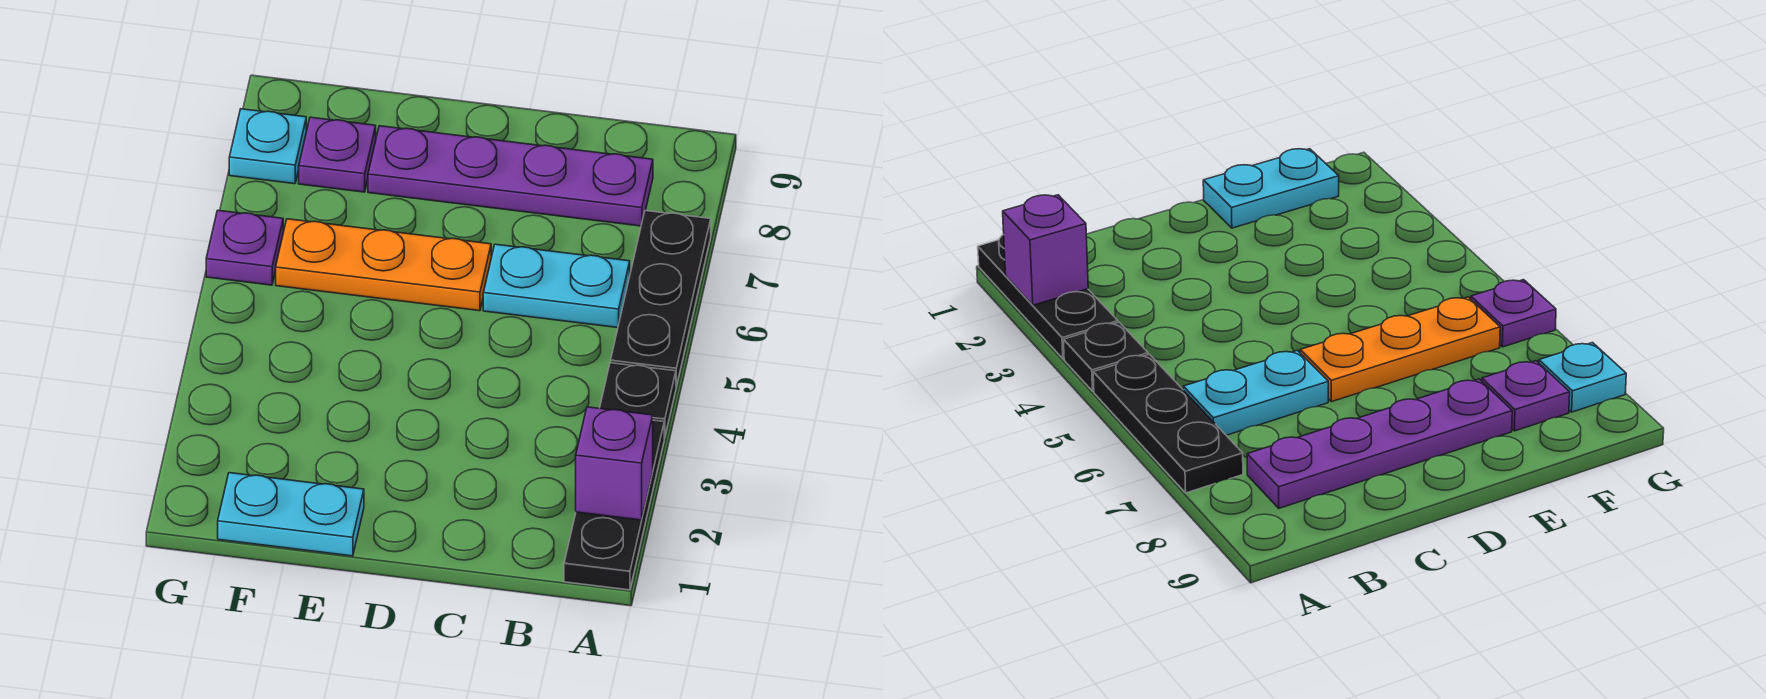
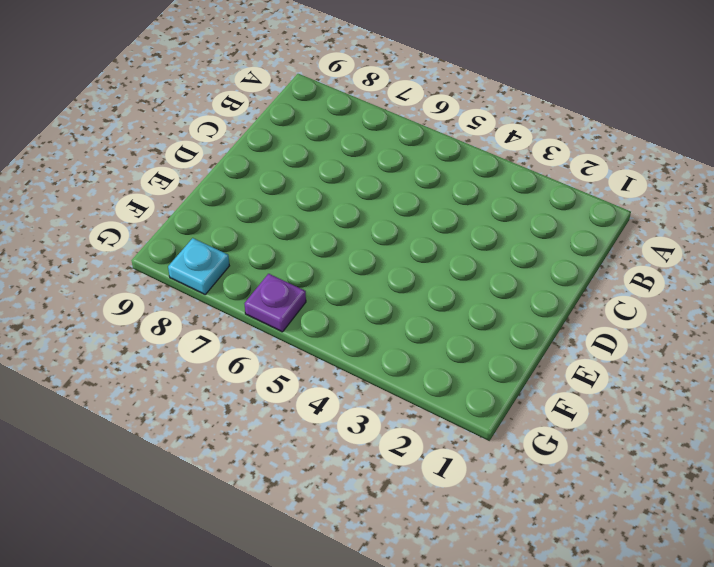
none -> black 1x3 plate [564,420,664,590]
none -> black 1x1 plate [600,363,676,438]

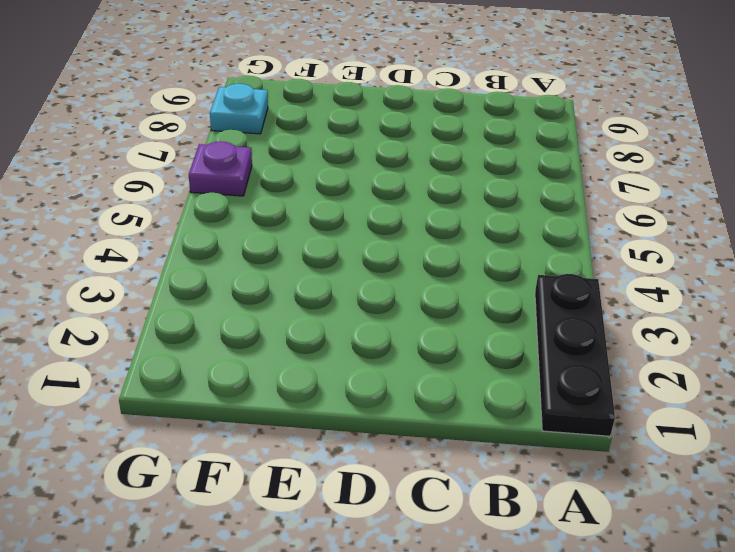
none -> black 1x1 plate [600,363,676,438]
none -> black 1x3 plate [611,211,711,387]

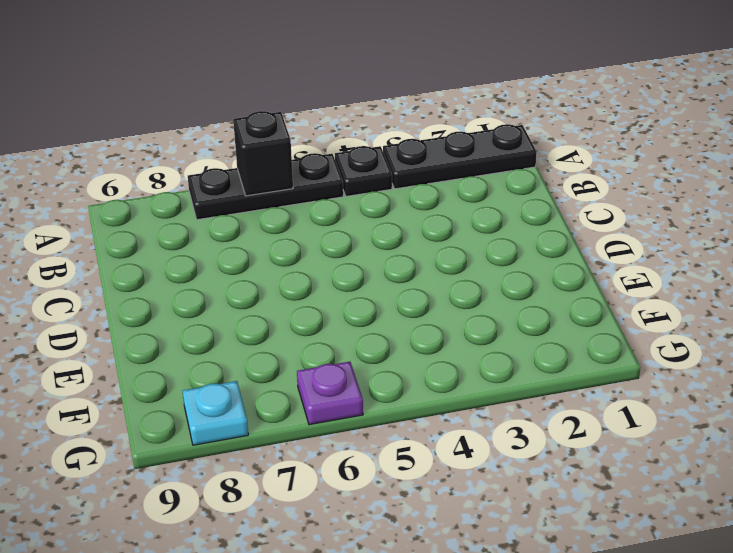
black 1x1 brick [233,111,293,196] -> none
none -> cyan 1x2 plate [483,244,630,328]
none -> purple 1x4 plate [368,126,653,226]

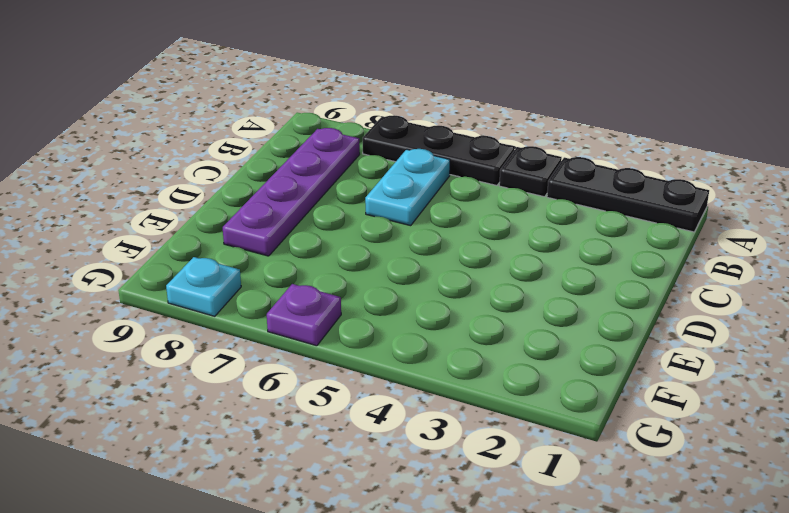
none -> orange 1x3 plate [276,219,491,311]
none -> cyan 1x2 plate [218,473,364,556]

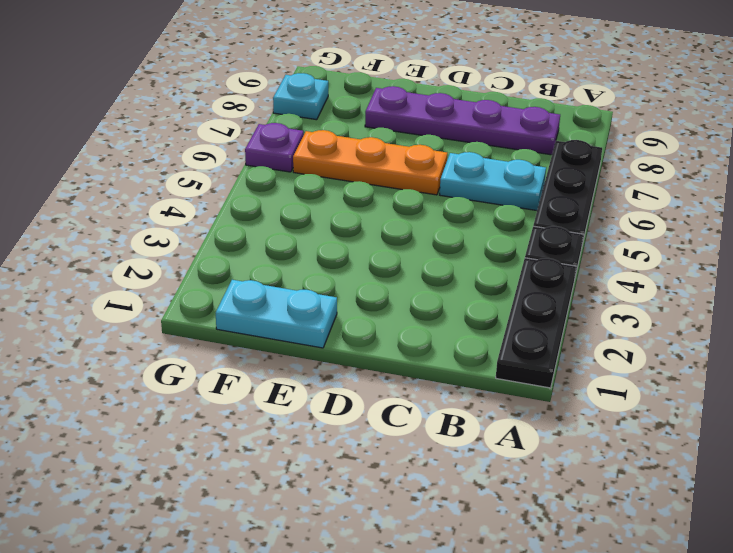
none -> purple 1x1 plate [299,117,376,192]
none -> purple 1x1 brick [576,407,653,520]

